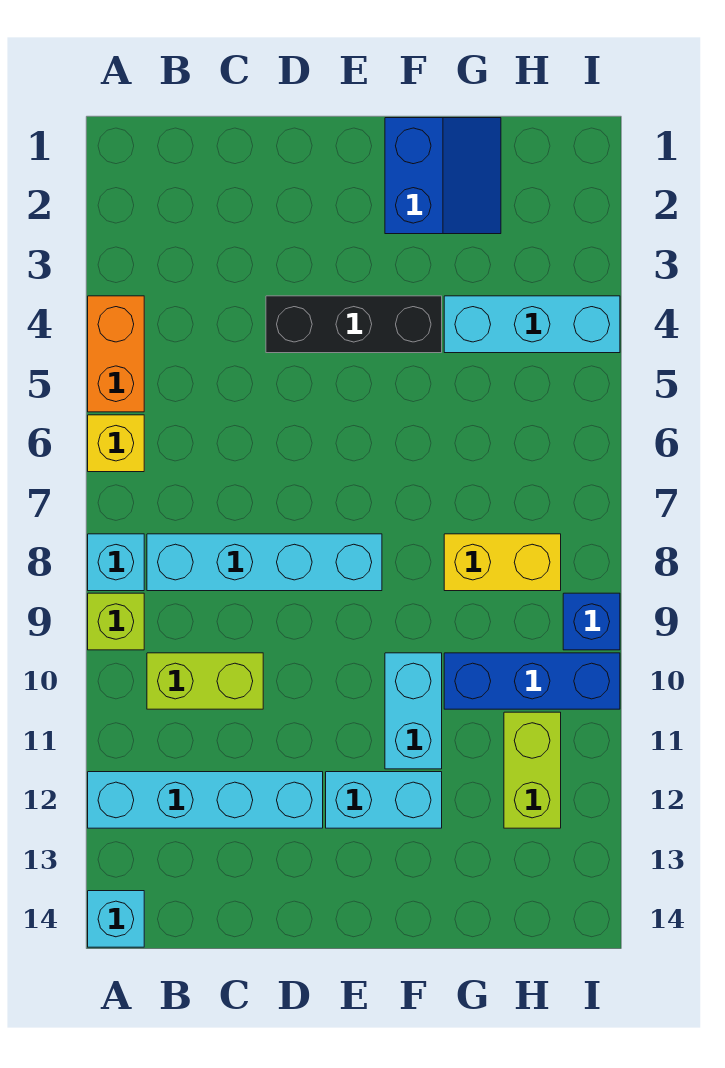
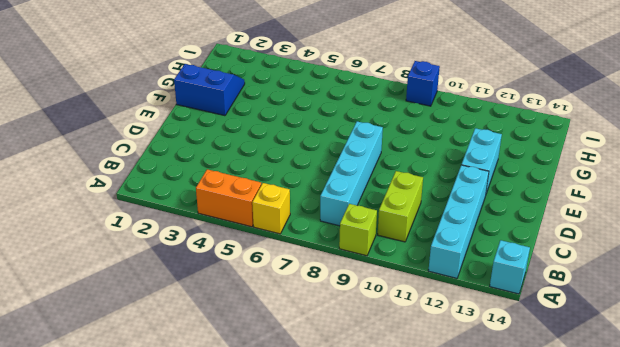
none -> cyan 1x1 brick [88,534,144,591]
none -> black 1x3 brick [266,296,442,353]
none -> cyan 1x2 brick [385,653,442,769]

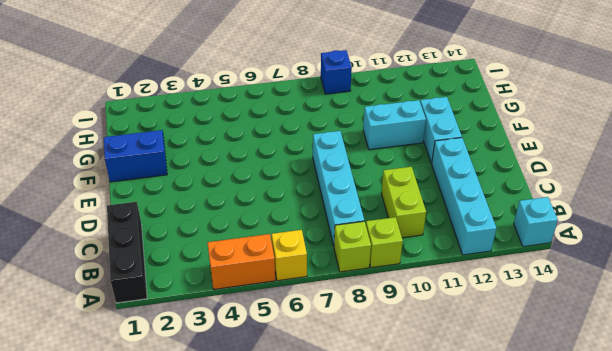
black 1x3 brick [107,202,147,303] -> black 1x3 brick moved to [266,296,442,353]
lime 1x1 brick [334,221,371,272] -> cyan 1x1 brick [88,534,144,591]
none -> cyan 1x3 brick [444,296,620,353]
none -> yellow 1x2 brick [444,534,561,591]
none -> blue 1x3 brick [444,653,620,709]

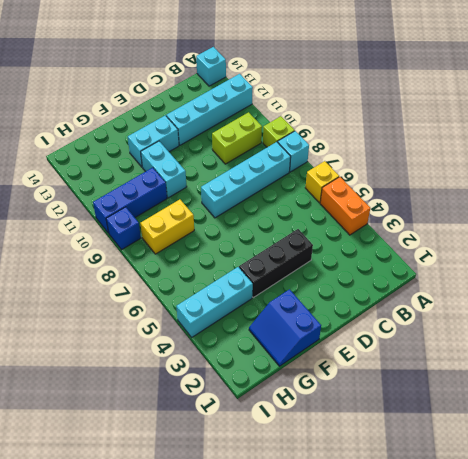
none -> lime 1x2 brick [504,712,561,828]

